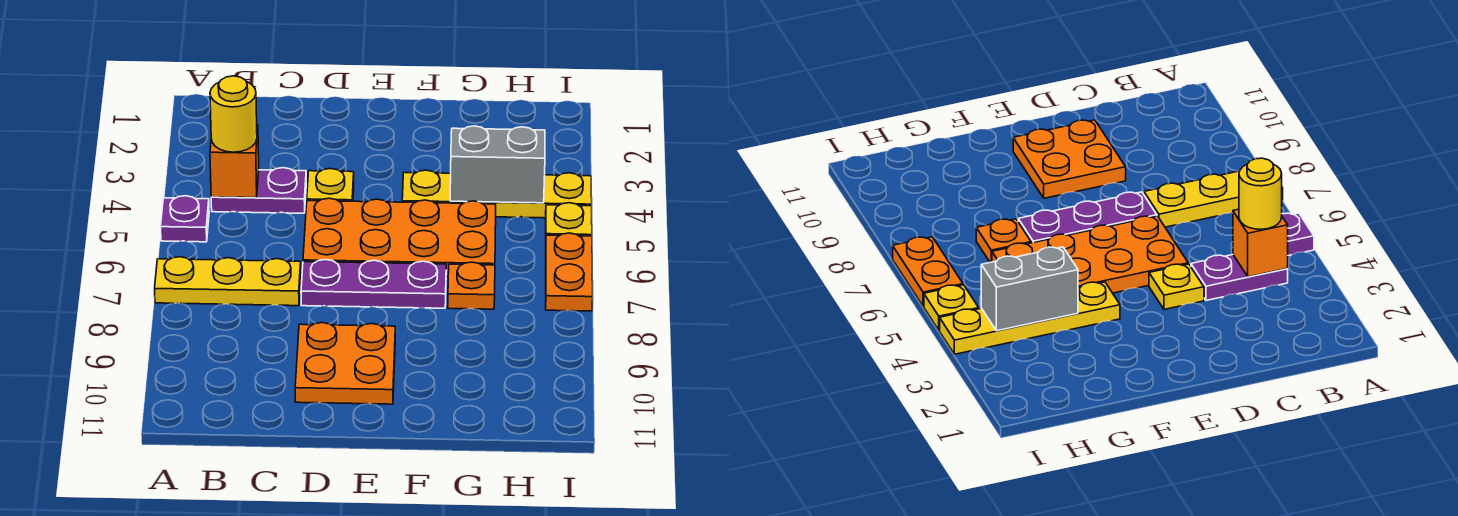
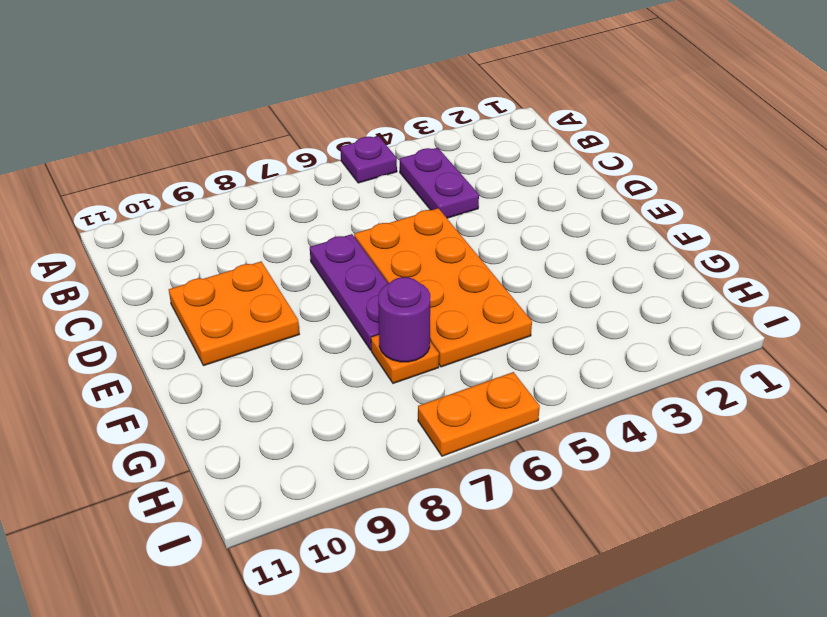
purple 1x1 round brick [378,277,430,362] -> none
none -> yellow 1x3 plate [155,257,301,306]
none -> yellow 1x1 plate [307,169,354,201]
none -> yellow 1x4 plate [402,170,592,218]

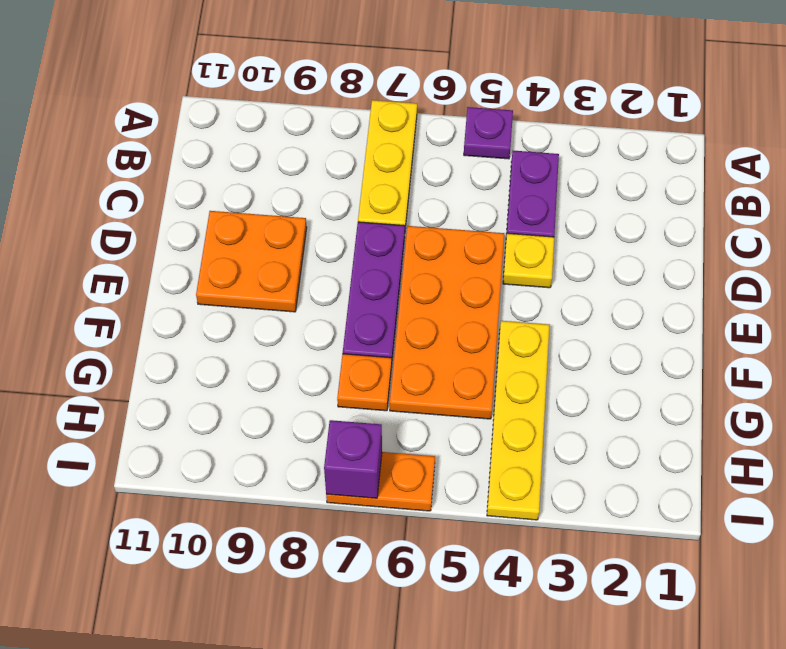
purple 1x1 brick [324,420,382,498] -> none
none -> yellow 1x1 plate [546,203,592,236]
none -> orange 1x1 brick [210,125,259,198]
none -> grey 1x2 brick [450,126,545,203]

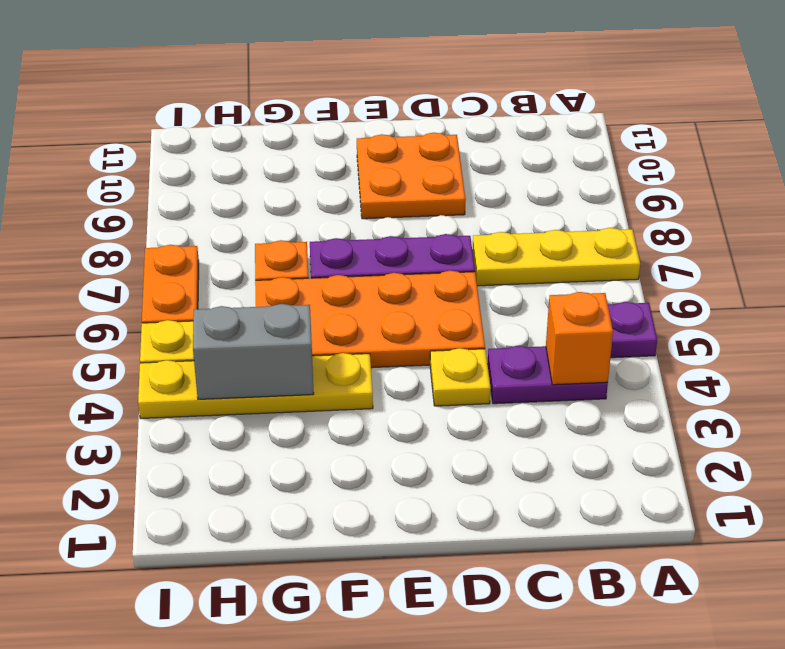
none -> yellow 1x1 round brick [210,76,257,152]

